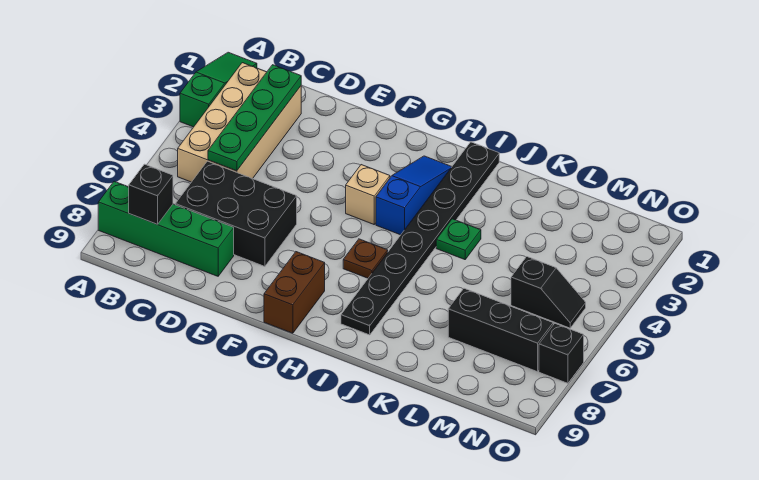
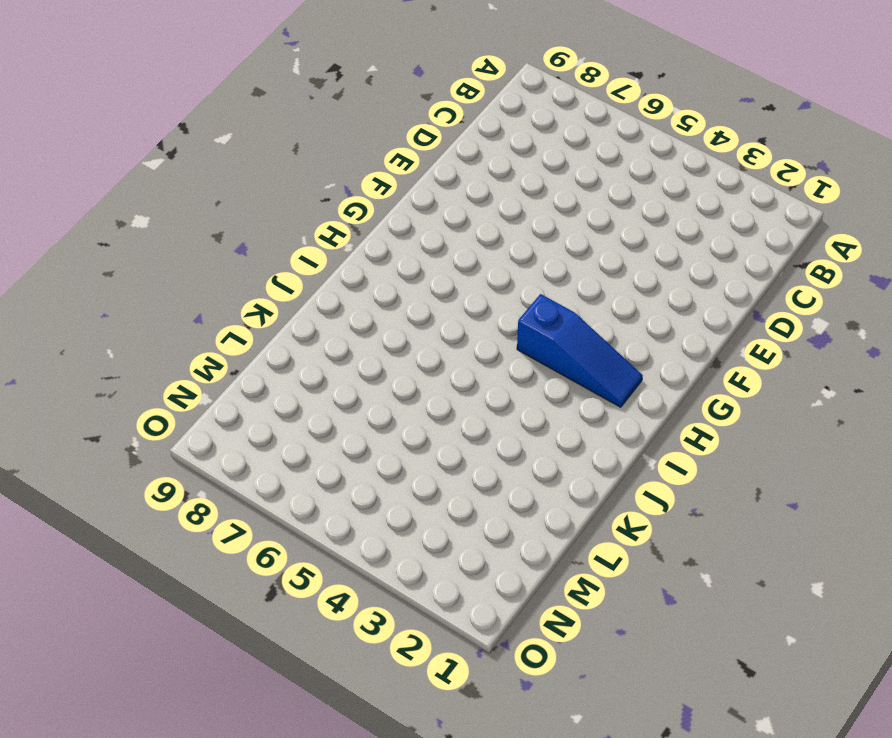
none -> green 1x3 slope [180,52,257,127]
none -> green 1x4 brick [98,181,234,276]
none -> tan 2x4 brick [178,63,301,182]

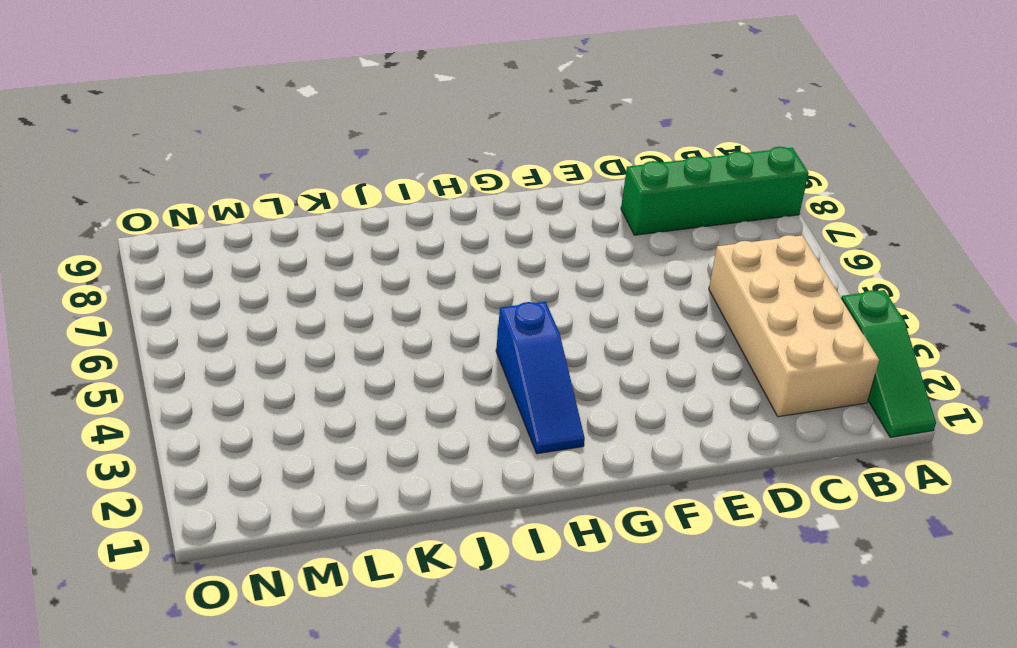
none -> black 2x3 brick [175,161,297,266]
none -> tan 1x1 brick [346,165,390,224]
none -> brown 1x2 brick [264,252,325,333]

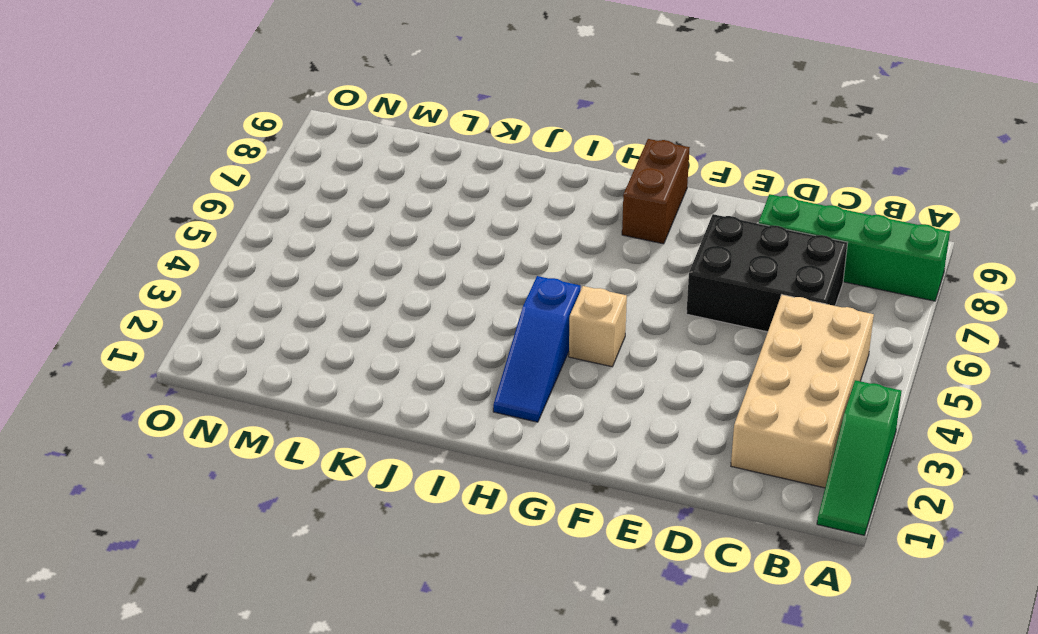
none -> brown 1x1 plate [343,239,388,278]
none -> black 1x8 plate [341,142,499,335]
none -> green 1x1 plate [436,219,481,260]

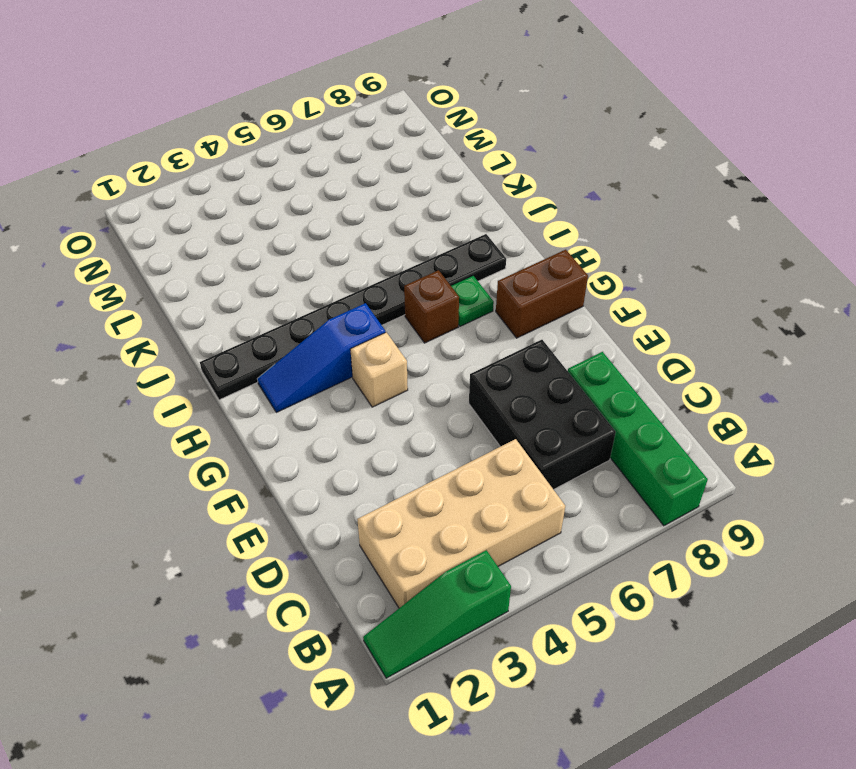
brown 1x1 brick [404,270,459,343] -> brown 1x1 plate [343,239,388,278]
green 1x1 plate [451,276,494,326] -> green 1x1 plate moved to [436,219,481,260]
none -> black 1x3 brick [448,288,553,372]
none -> black 1x2 slope [511,257,586,328]
none -> black 1x1 brick [539,324,584,383]

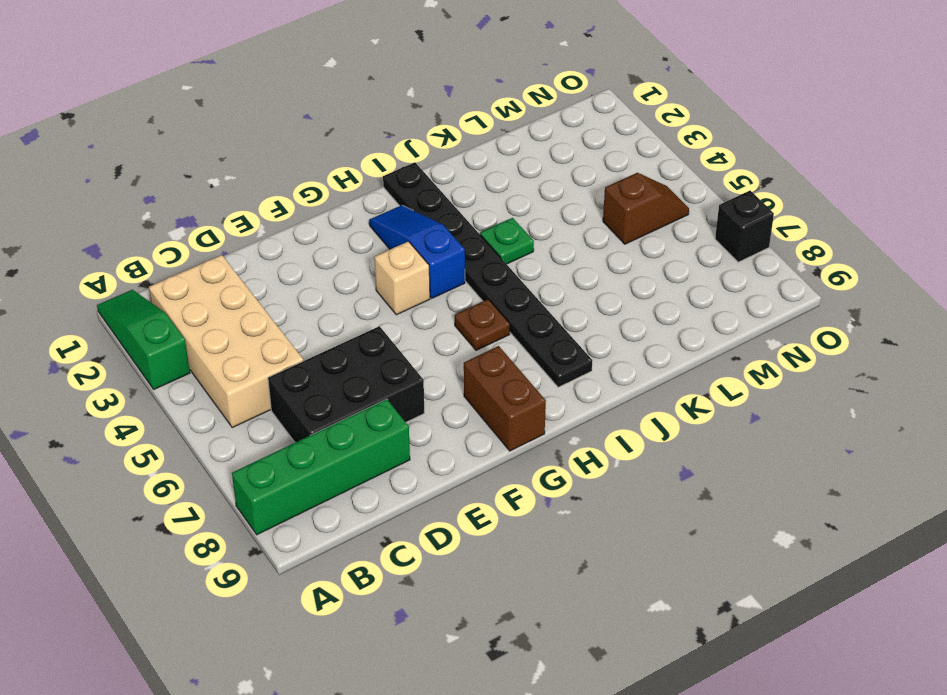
brown 1x2 slope [603,173,689,244] -> black 1x2 slope [511,257,586,328]
none -> black 1x3 brick [448,288,553,372]
none -> black 1x1 brick [129,164,173,224]
none -> green 1x4 plate [208,65,301,171]

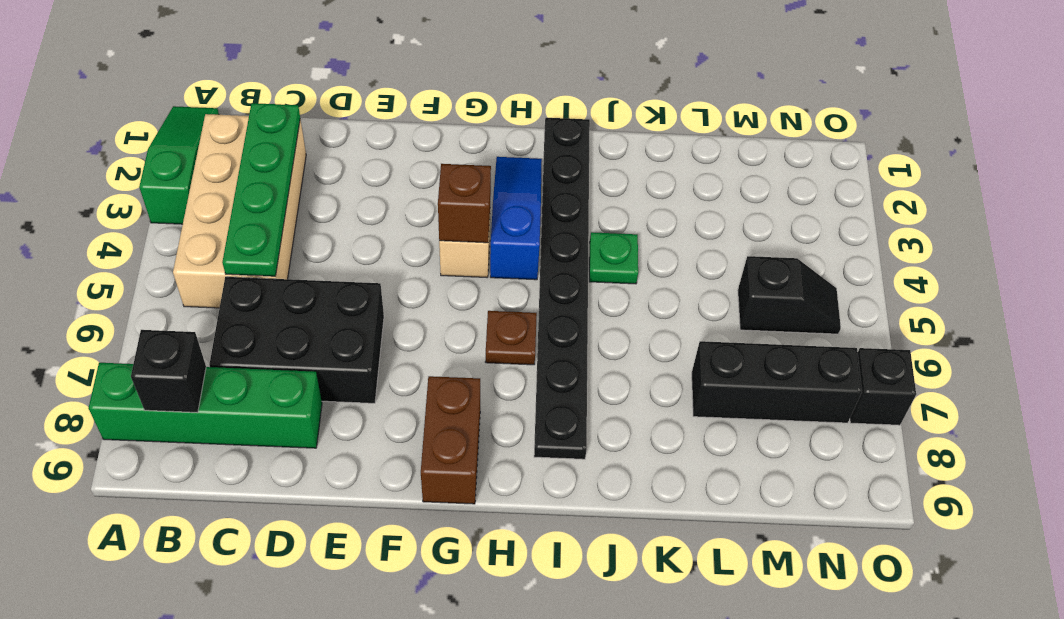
brown 1x1 brick [438,164,491,243] -> none

